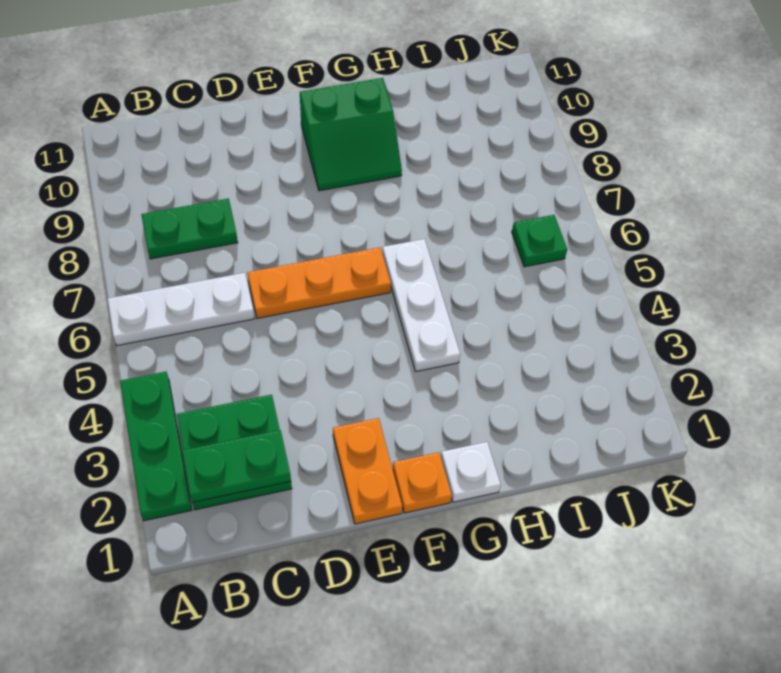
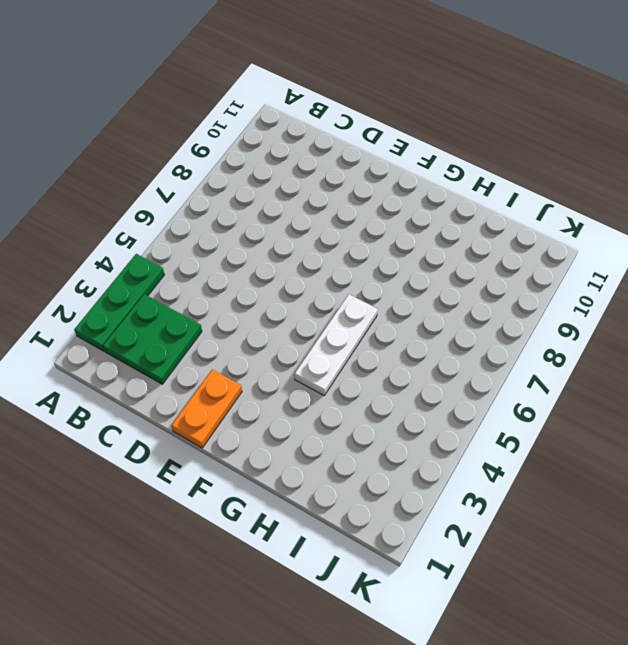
none -> white 1x3 plate [108,273,255,346]
none -> green 1x2 plate [141,198,238,259]
none -> orange 1x3 plate [247,247,391,318]

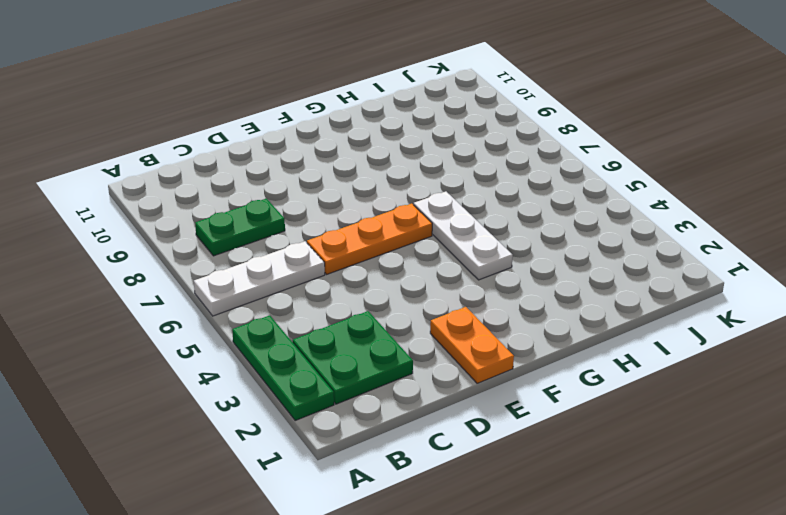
none -> orange 1x1 plate [393,452,452,513]
none -> green 2x2 slope [300,78,402,191]
none -> white 1x1 plate [441,442,501,502]

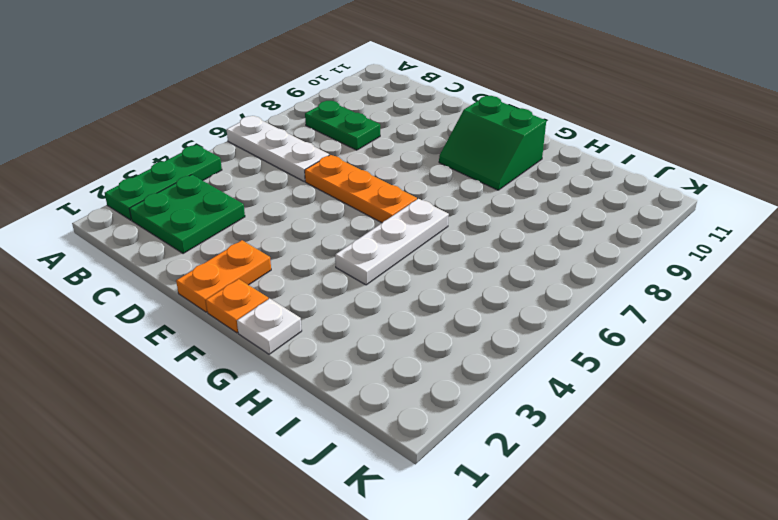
none -> green 1x1 plate [512,215,567,267]
none -> green 1x2 plate [182,430,291,503]

